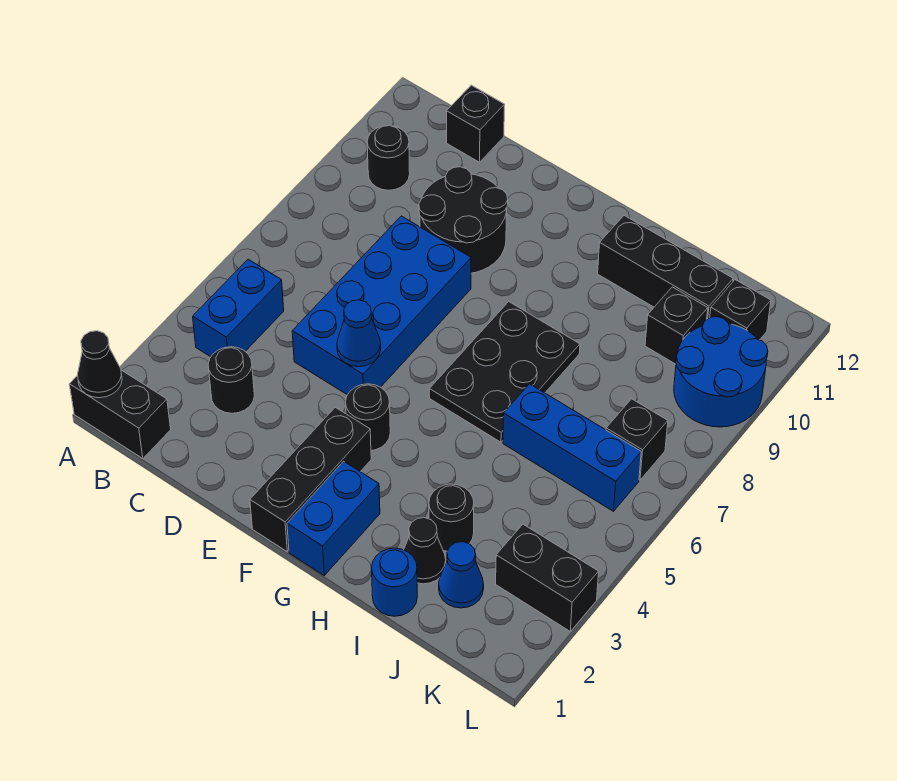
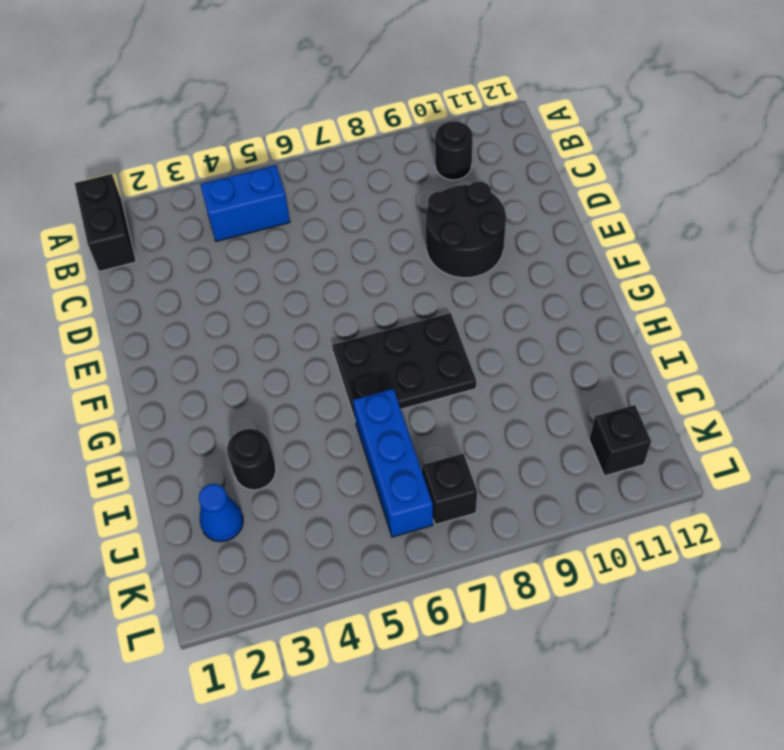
none -> black 1x1 round brick [208,347,254,413]
none -> black 1x1 brick [447,85,505,162]
none -> blue 2x4 brick [292,216,471,395]

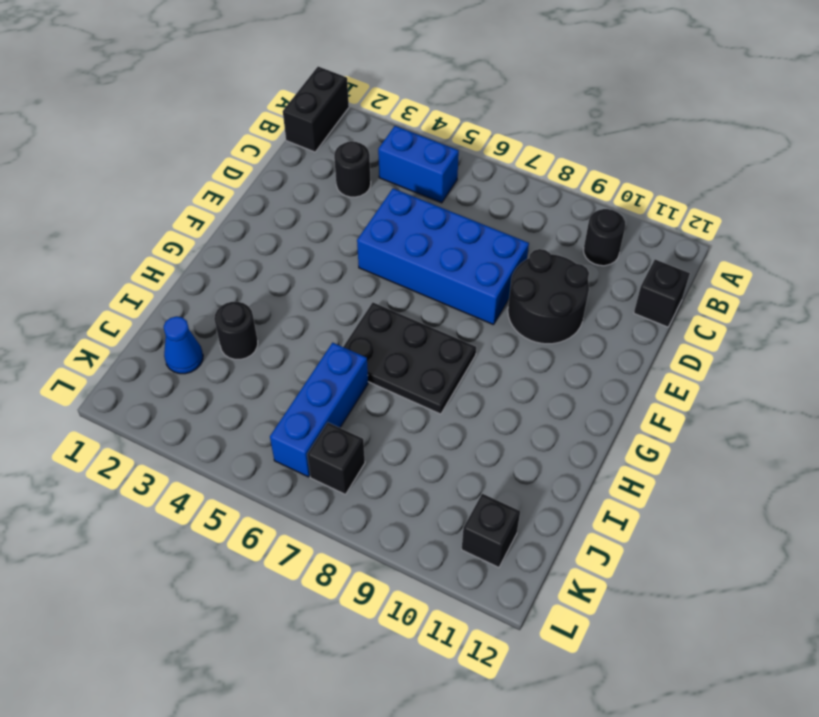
none -> black 1x3 brick [250,407,371,552]
none -> black 1x1 round brick [346,384,390,450]
none -> blue 1x2 brick [287,461,380,575]

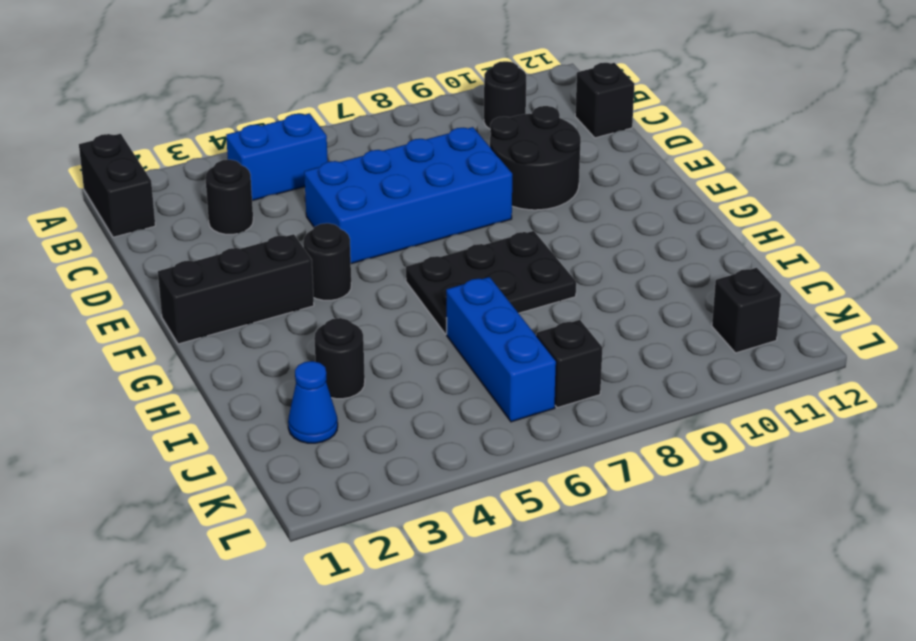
none -> blue 1x2 brick [287,461,380,575]
none -> black 1x3 brick [598,216,733,319]
none -> blue 1x1 round brick [372,548,417,616]

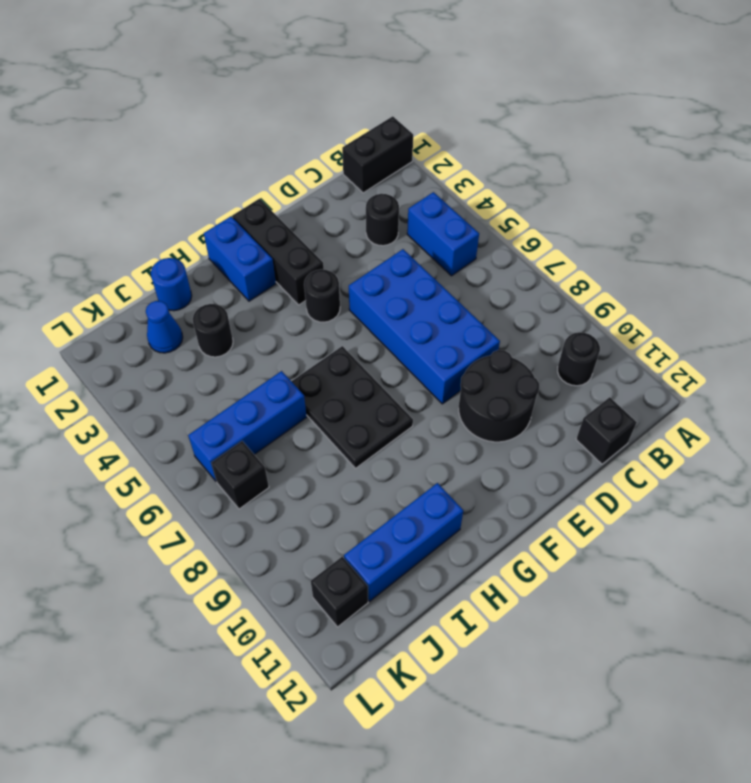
blue 1x3 brick [344,483,463,601] -> black 1x3 brick [598,216,733,319]
none -> black 1x1 cone [404,518,446,584]
none -> black 1x1 brick [645,287,708,364]
none -> black 1x2 brick [496,524,599,631]

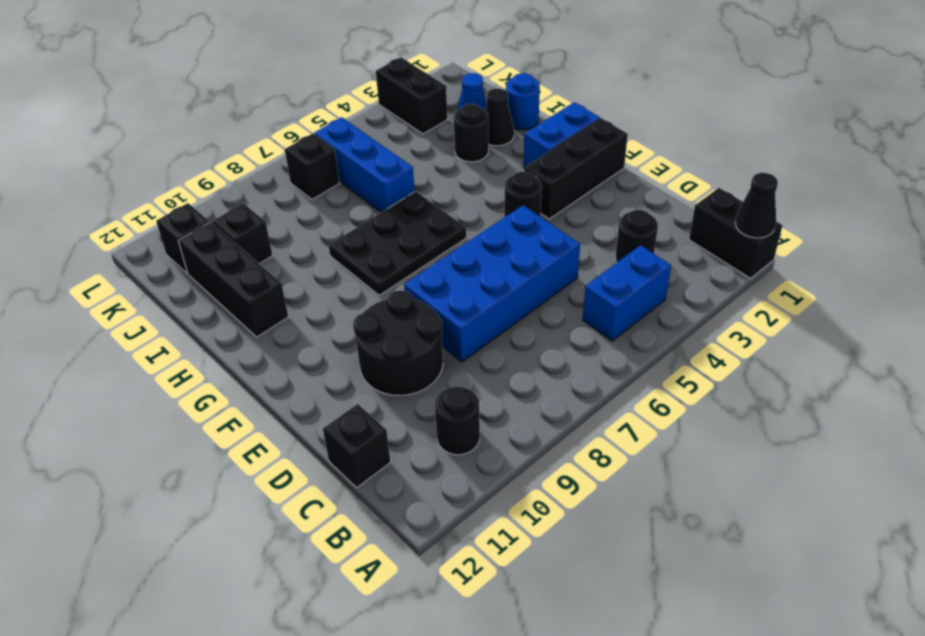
none -> blue 2x2 round brick [674,317,768,427]
none -> blue 1x1 cone [337,300,381,367]

